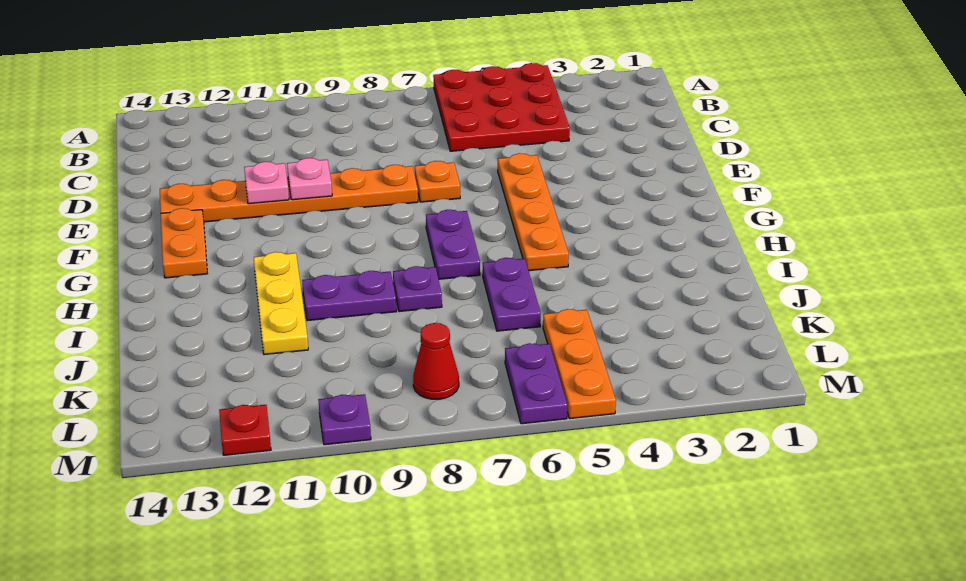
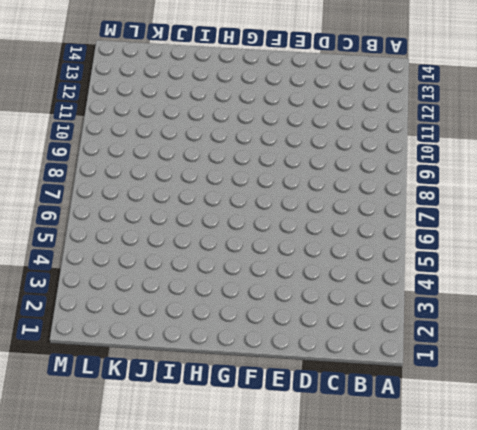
none -> red 3x3 plate [433,63,570,151]
none -> orange 1x4 plate [498,153,569,271]
none -> orange 1x1 plate [415,161,460,202]

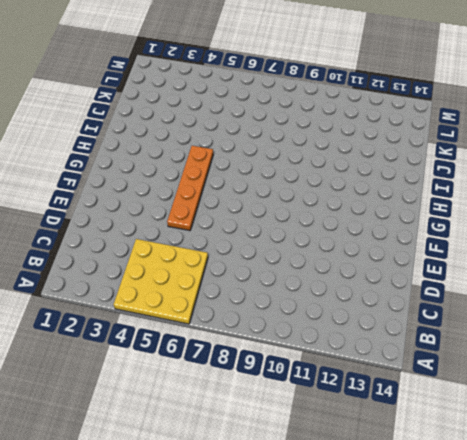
yellow 3x3 plate [114,239,208,324] -> red 3x3 plate [433,63,570,151]
none -> orange 1x1 plate [415,161,460,202]
none -> orange 1x6 plate [160,165,418,222]
none -> orange 1x2 plate [161,208,208,278]

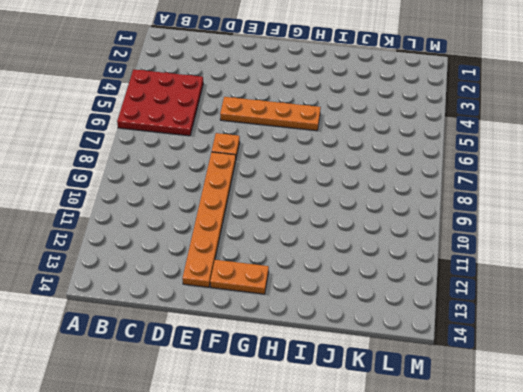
none -> purple 1x2 plate [426,210,480,279]
none -> yellow 1x3 plate [254,252,308,355]
none -> purple 1x2 plate [483,258,541,331]

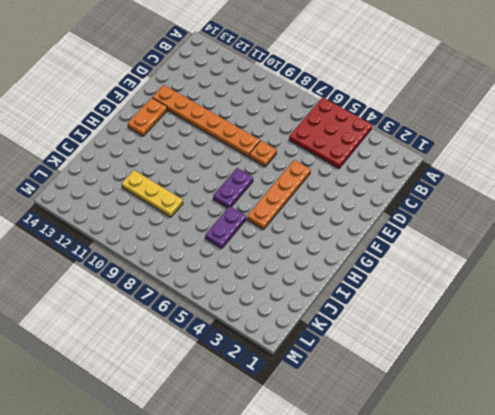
yellow 1x3 plate [122,170,183,217] -> yellow 1x3 plate turned to [254,252,308,355]
none -> purple 1x1 plate [393,266,442,312]
none -> purple 1x2 plate [302,271,396,321]
none -> orange 1x3 plate [543,309,616,419]

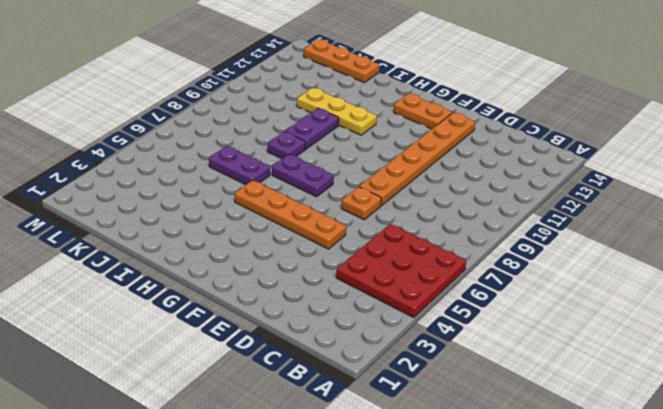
orange 1x3 plate [304,39,379,83] -> orange 1x3 plate moved to [543,309,616,419]
none -> purple 1x2 plate [505,343,567,424]
none -> red 1x1 cone [413,323,459,399]
none -> purple 1x1 plate [318,394,371,445]

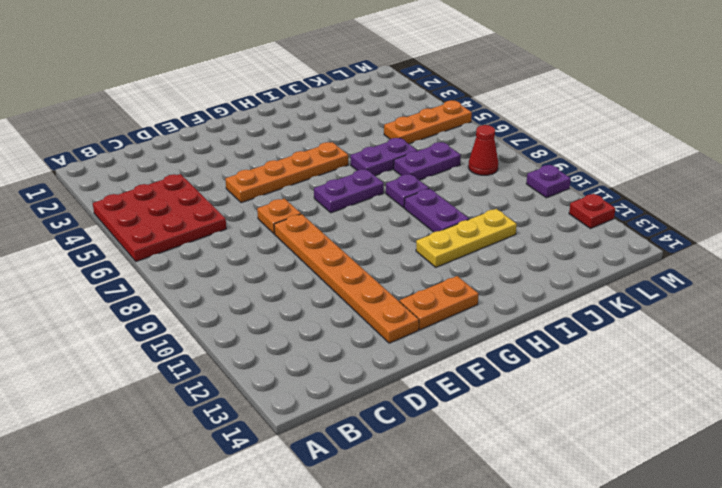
purple 1x2 plate [394,142,461,180] -> purple 1x2 plate moved to [505,343,567,424]
none -> pink 1x1 plate [287,158,332,200]
none -> pink 1x1 plate [244,162,289,204]

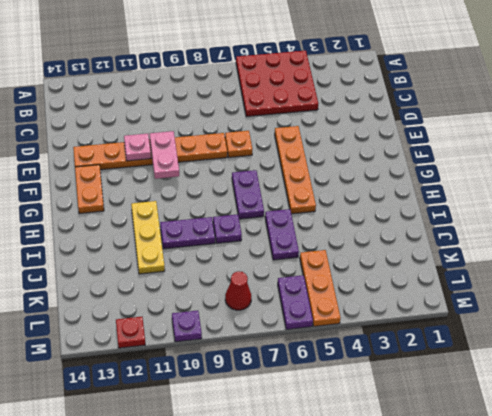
pink 1x2 plate [150,131,179,179] -> pink 1x1 plate [287,158,332,200]

